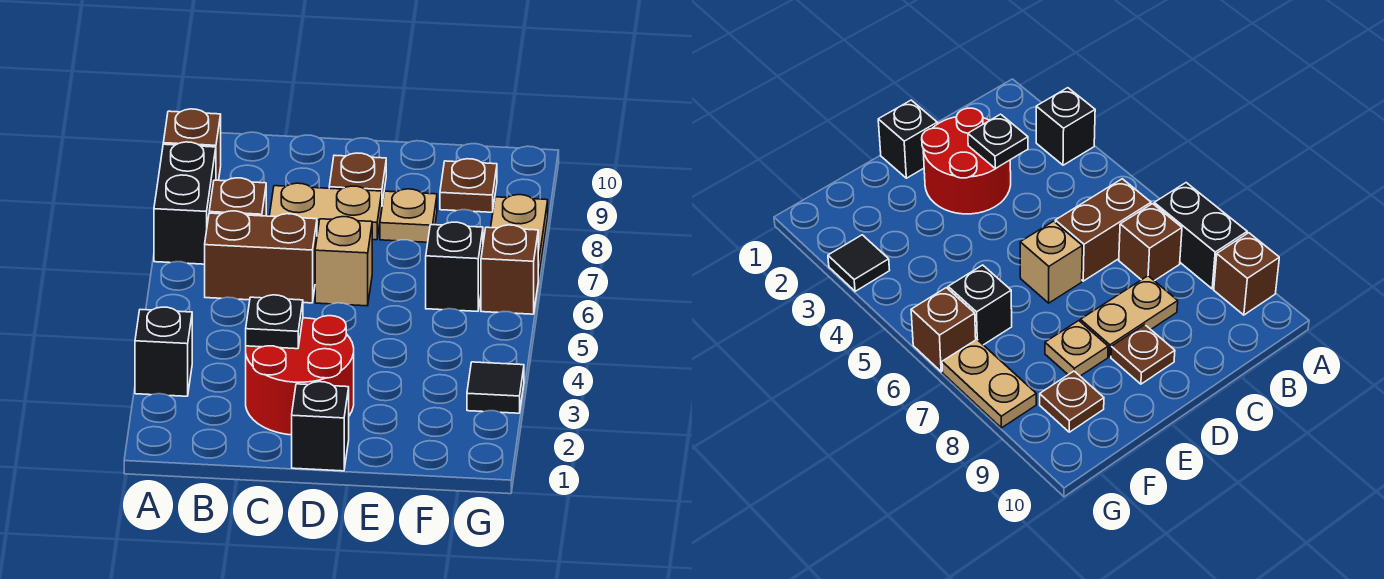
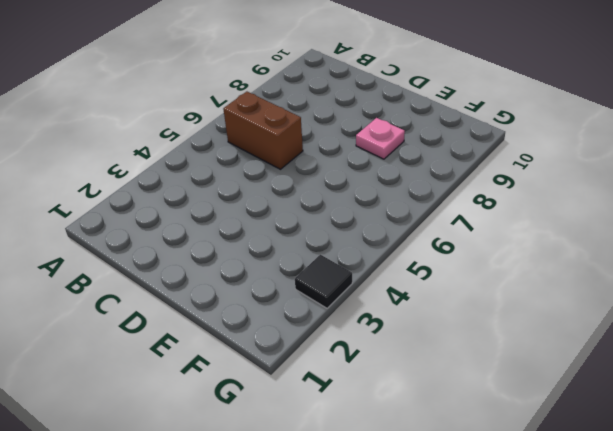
pink 1x1 plate [356,118,405,159] -> tan 1x1 plate [380,189,437,242]
none -> black 1x1 brick [135,307,192,396]
none -> black 1x2 brick [154,142,216,264]
none -> brown 1x1 brick [163,109,221,180]

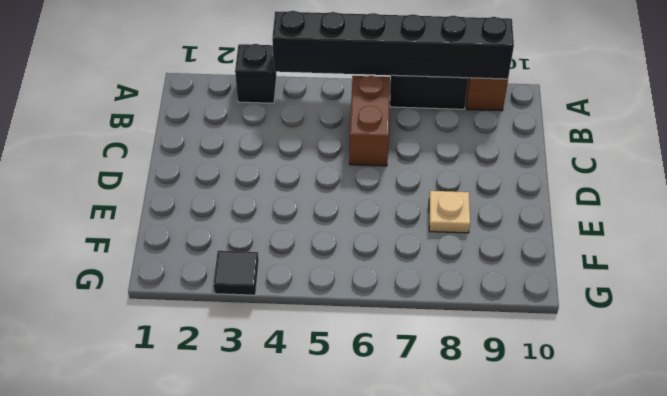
black 1x6 brick [272,11,514,79] -> none
none -> brown 1x1 brick [209,178,266,216]
none -> red 2x2 round brick [246,316,354,435]
none -> tan 1x2 plate [270,183,382,240]

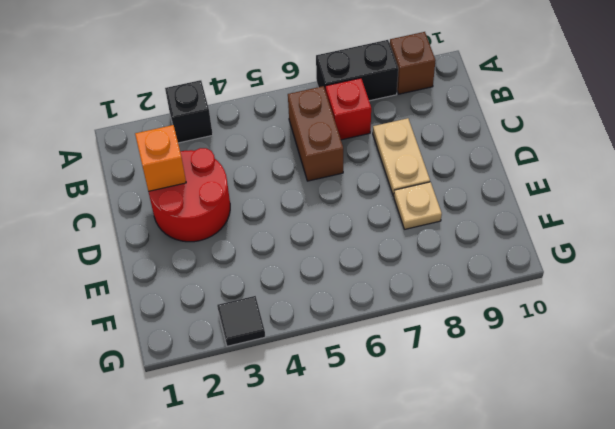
red 1x1 brick [326,78,371,140] -> brown 1x1 brick [209,178,266,216]
orange 1x1 brick [135,125,186,191] -> none
none -> black 1x1 brick [292,382,349,471]
none -> tan 1x1 brick [315,217,372,306]
none -> brown 1x1 plate [329,153,386,204]

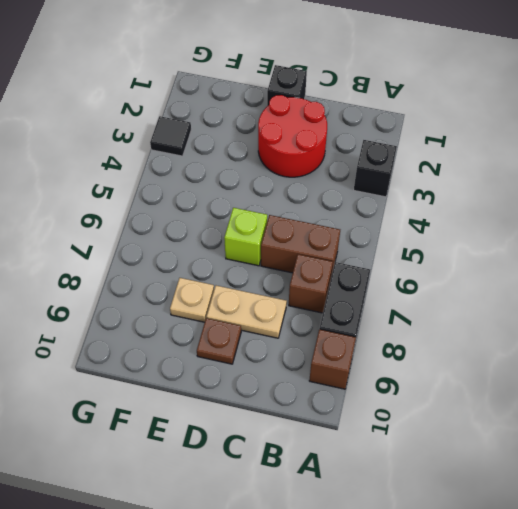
lime 1x1 brick [224,208,267,266] -> tan 1x1 brick [315,217,372,306]
none -> black 1x1 brick [426,222,483,311]
none -> brown 1x1 plate [440,159,497,212]
none -> brown 1x1 brick [481,225,538,314]

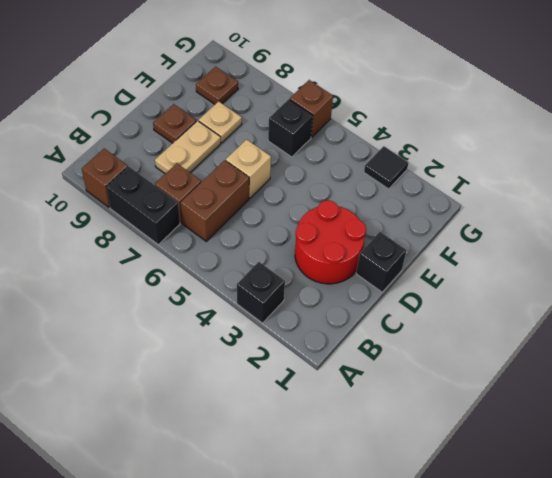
none -> tan 1x2 plate [491,195,548,281]
none -> black 1x1 plate [246,295,303,349]

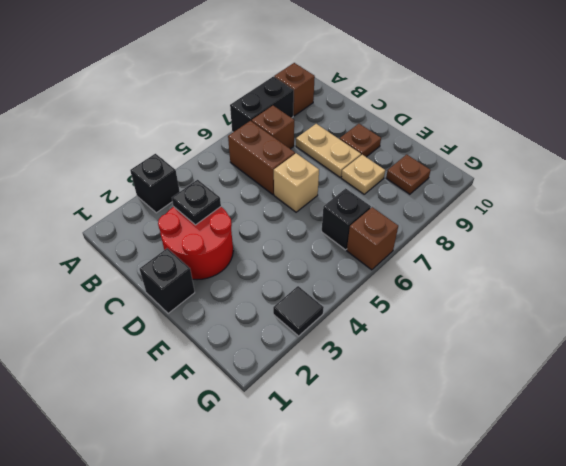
none -> tan 1x2 plate [491,195,548,281]

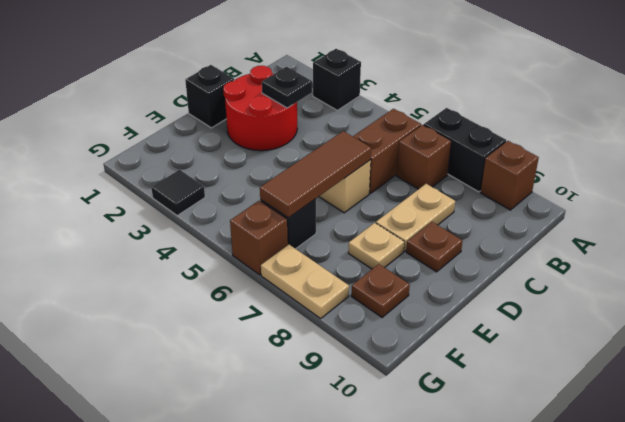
brown 1x3 tile [260,131,371,218] -> none

